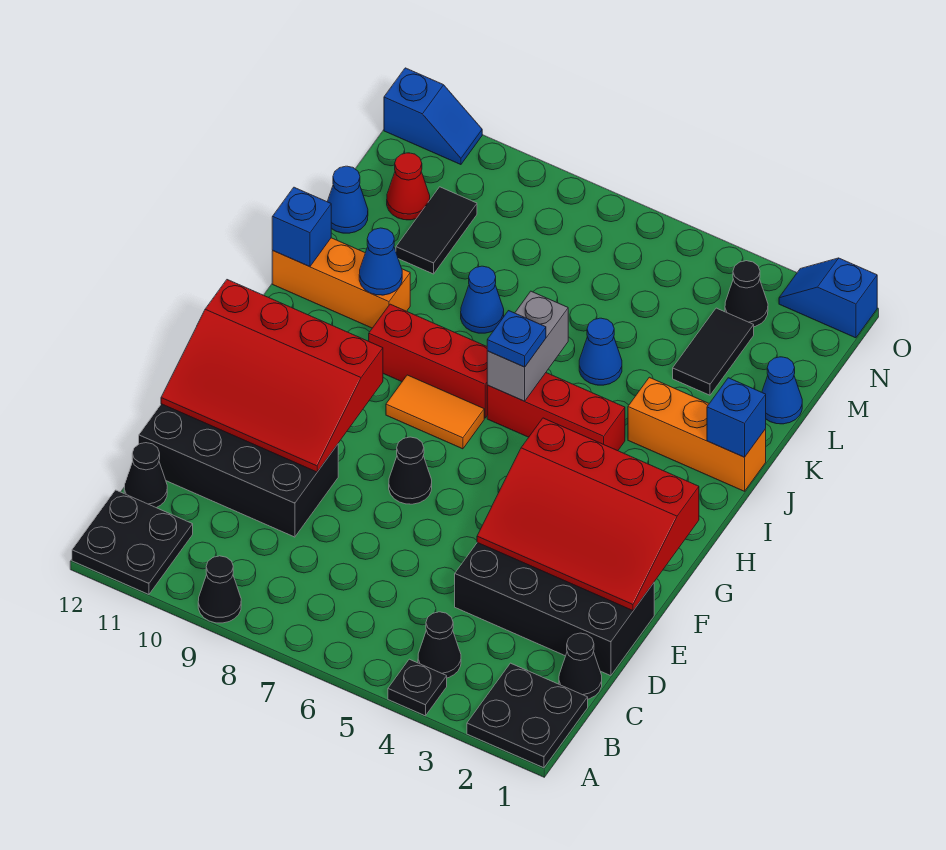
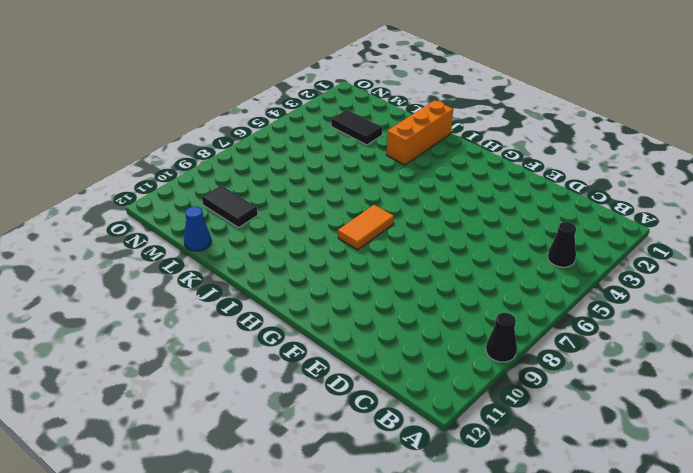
none -> black 2x2 plate [467,663,588,768]
none -> black 1x1 plate [388,659,447,716]
none -> black 2x2 plate [72,490,193,594]
none -> black 1x1 cone [559,633,602,699]

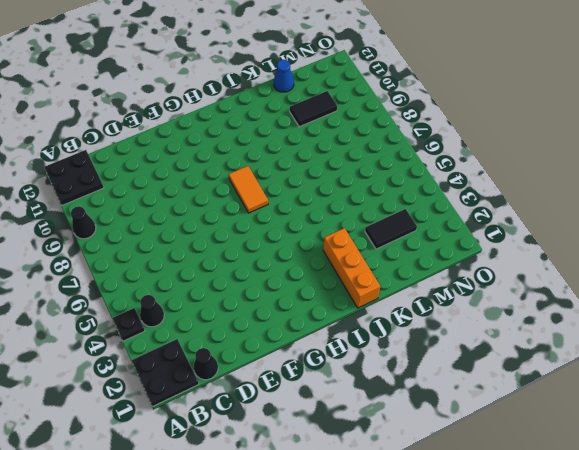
none -> black 1x1 cone [124,443,167,508]
none -> black 2x4 brick [455,543,654,676]
none -> black 2x4 brick [139,404,338,537]
none -> black 1x1 cone [389,437,432,504]

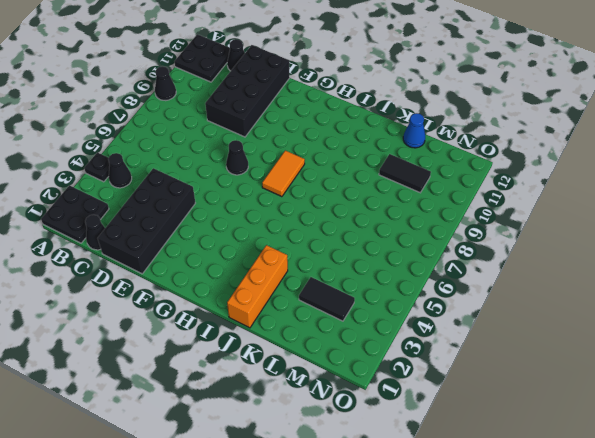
none -> red 1x3 brick [487,373,625,451]
none -> red 1x3 brick [369,304,487,418]
none -> orange 1x3 brick [272,238,410,328]
none -> blue 1x1 cone [579,318,622,385]

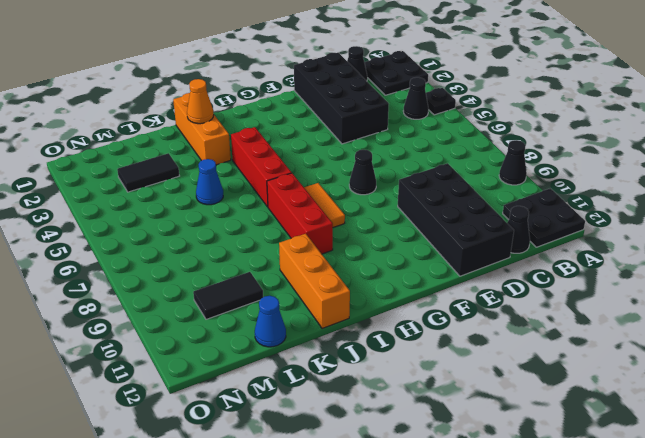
orange 1x1 cone [187,79,214,124] -> none
none -> blue 1x1 cone [461,266,504,333]
none -> blue 1x1 cone [762,357,802,424]
none -> red 1x1 cone [387,153,430,220]
none -> black 1x1 cone [725,261,768,327]

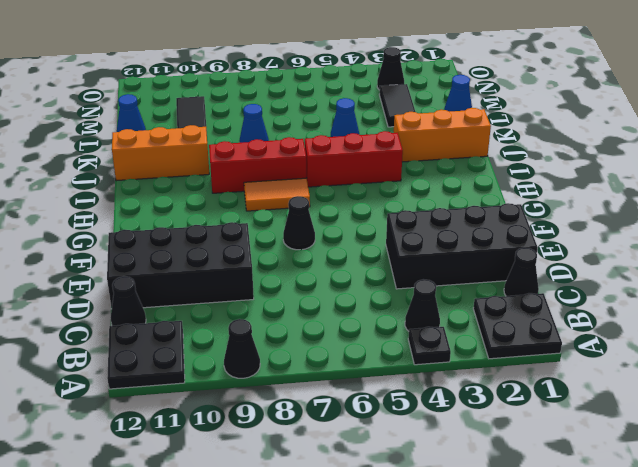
none -> red 1x1 cone [387,153,430,220]
none -> blue 1x2 slope [779,258,877,338]
none -> blue 1x2 slope [384,68,482,165]
none -> red 3x4 slope [477,418,699,611]

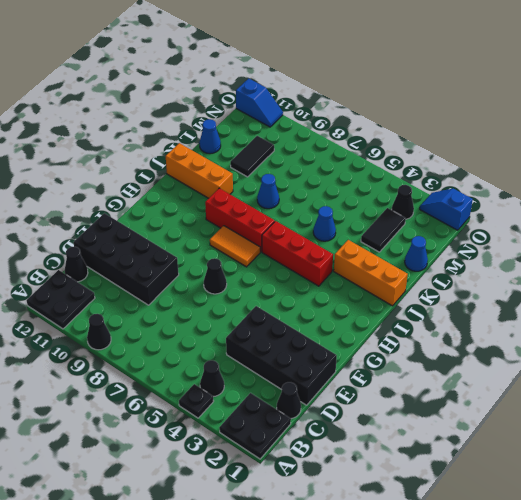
none -> red 1x1 cone [387,153,430,220]
none -> red 3x4 slope [477,418,699,611]
none -> red 3x4 slope [161,280,383,472]
none -> grey 1x2 brick [487,291,568,401]

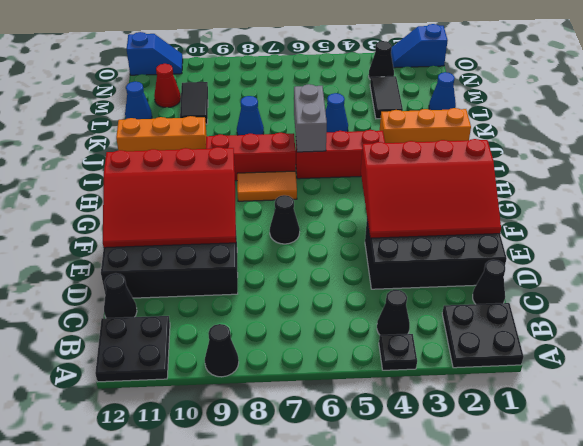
none -> blue 1x1 brick [707,378,766,457]
none -> blue 1x1 cone [359,228,402,295]
none -> blue 1x1 brick [272,187,331,266]
none -> blue 1x1 plate [487,311,546,367]

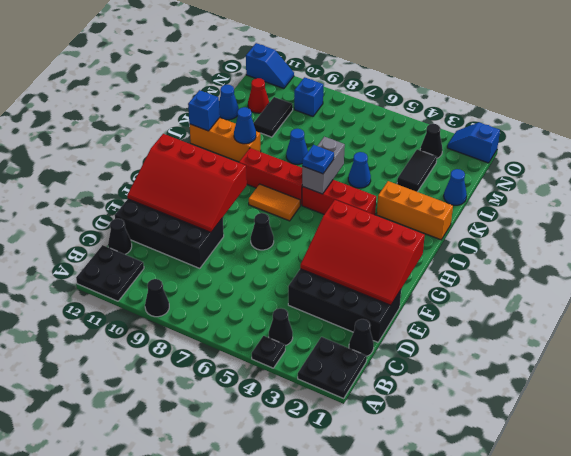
blue 1x1 brick [294,77,323,116] -> blue 1x1 brick moved to [707,378,766,457]

